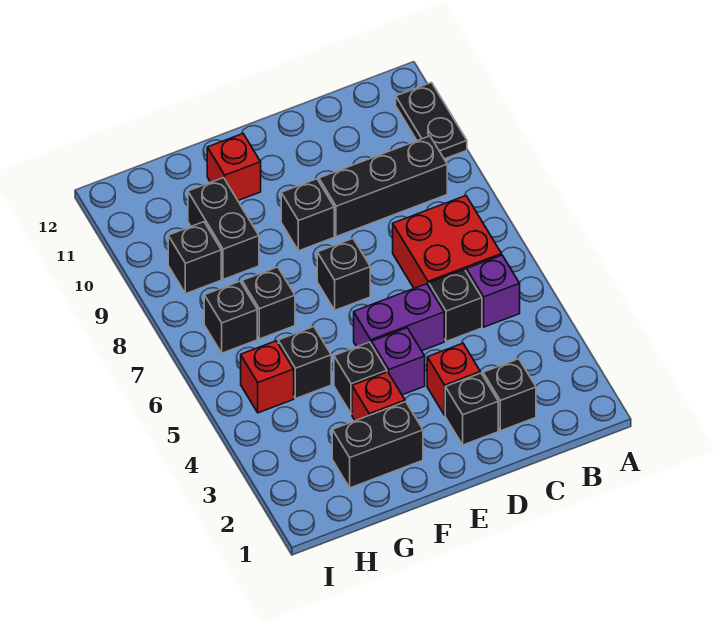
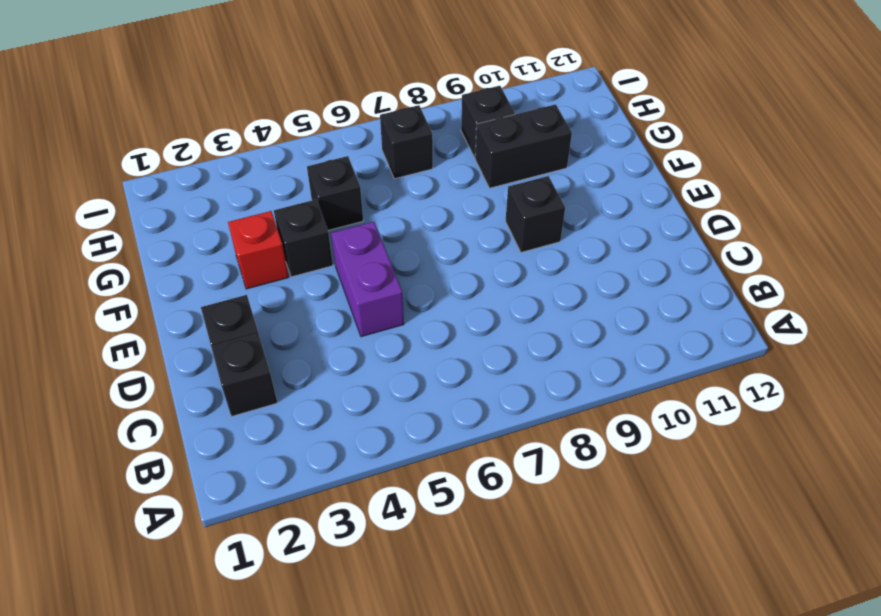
none -> black 1x2 plate [396,83,467,159]
none -> purple 1x1 brick [467,255,520,327]
none -> red 2x2 brick [393,196,502,288]

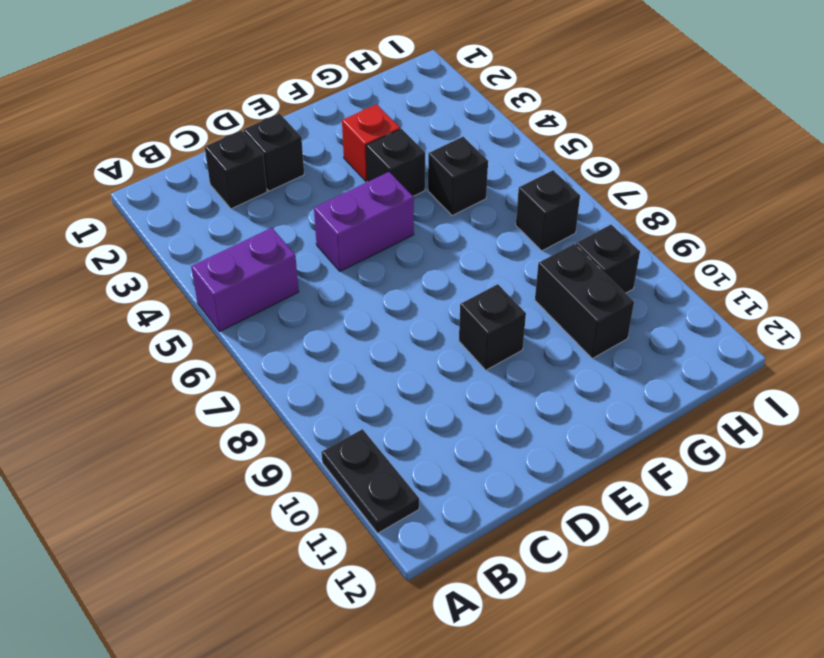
purple 1x2 brick [191,228,299,331] -> purple 1x1 brick [467,255,520,327]
none -> red 2x2 brick [393,196,502,288]
none -> black 1x3 brick [319,136,447,237]
none -> black 1x1 brick [429,269,482,341]

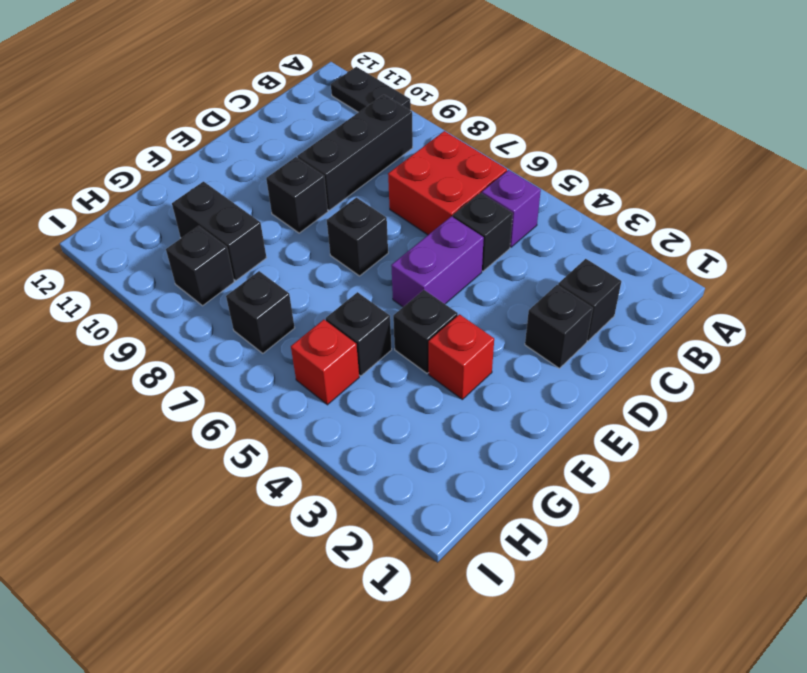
none -> red 1x1 brick [427,343,480,415]
none -> purple 1x1 brick [372,328,425,395]
none -> black 1x2 brick [332,402,423,488]

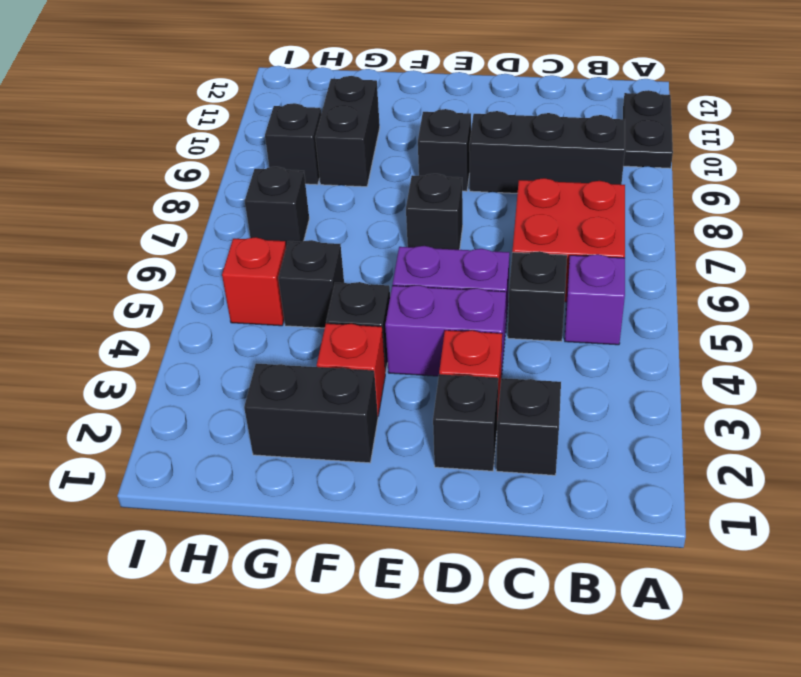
purple 1x2 brick [385,285,506,378] -> purple 1x1 brick [372,328,425,395]
none -> red 1x1 brick [207,134,261,200]
none -> black 1x1 brick [242,267,295,339]

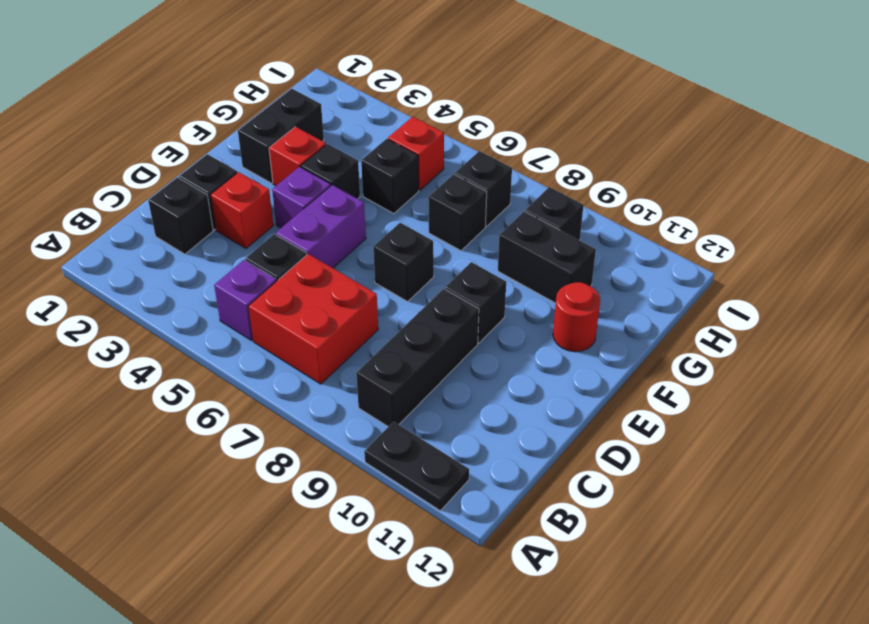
red 1x1 round brick [553,282,600,352] -> red 1x1 brick [207,134,261,200]

